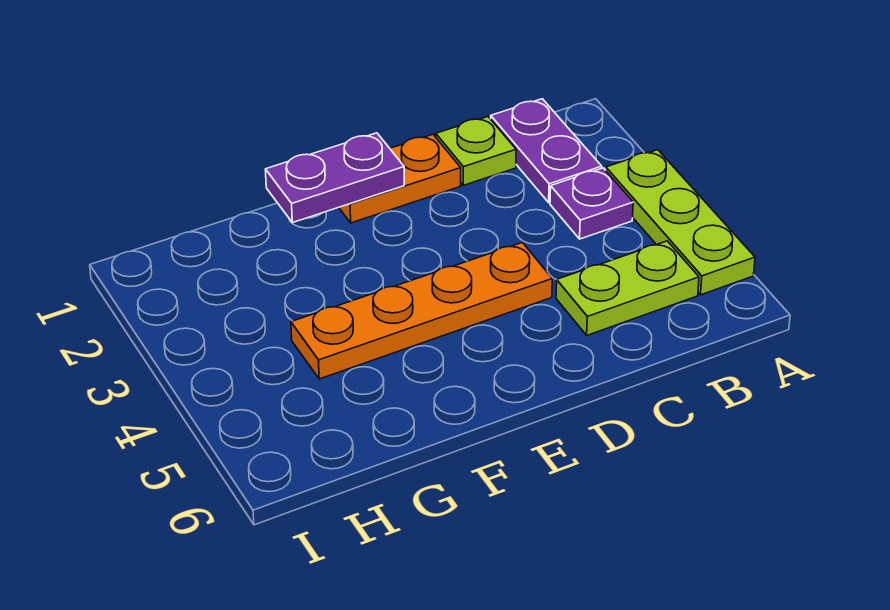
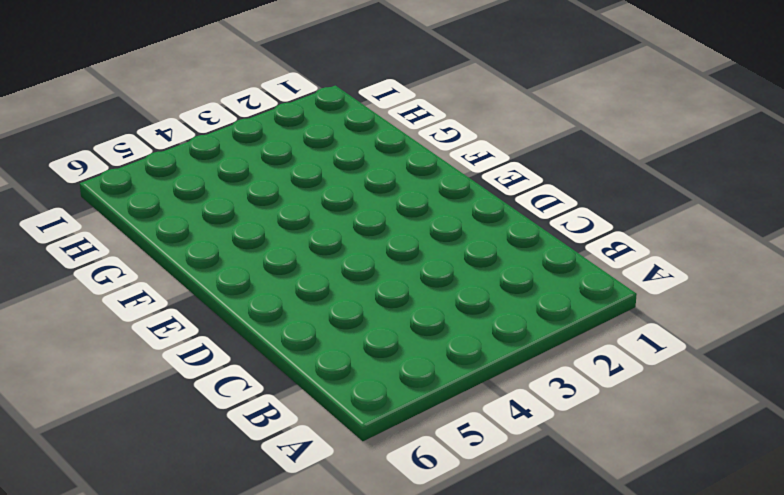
none -> lime 1x3 plate [606,150,755,295]
none -> purple 1x2 plate [491,99,602,202]

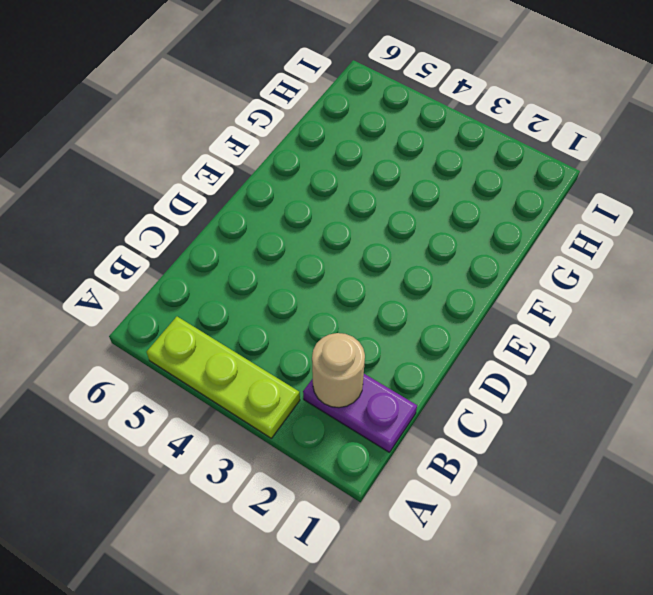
tan 1x1 round brick [312,333,365,408] -> none
none -> purple 1x1 plate [550,168,633,239]
none -> lime 1x2 plate [556,241,699,335]

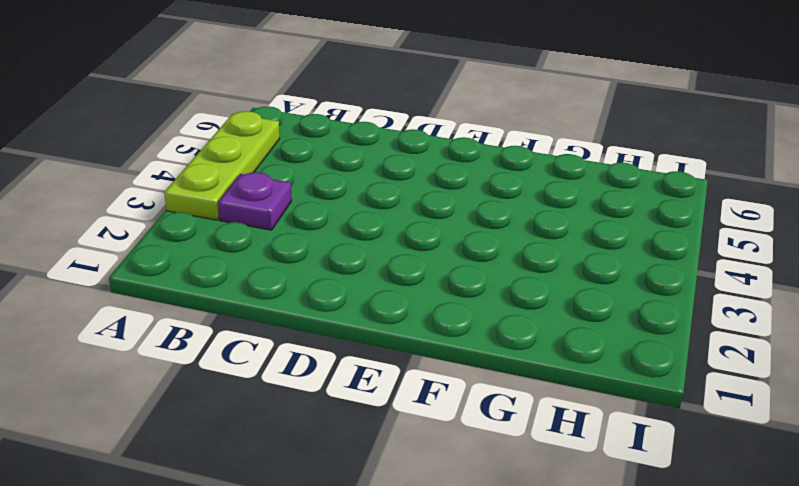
none -> purple 1x2 plate [491,99,602,202]
none -> lime 1x2 plate [556,241,699,335]

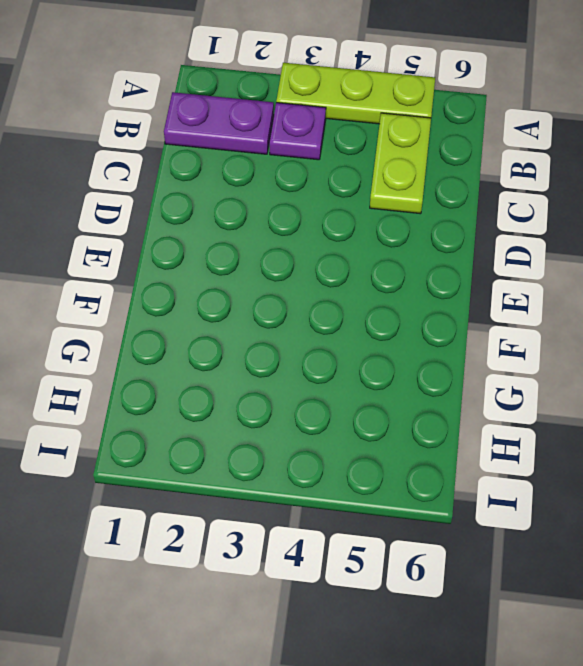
none -> lime 1x1 plate [436,117,516,185]
none -> orange 1x2 plate [339,134,461,223]

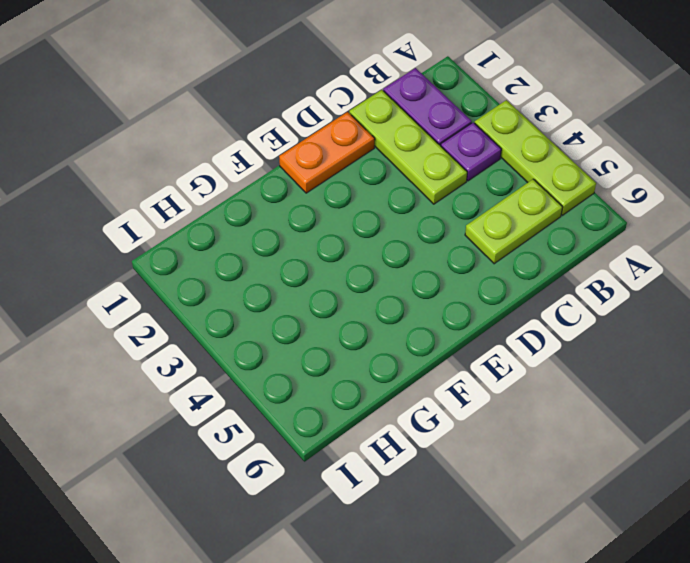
lime 1x3 plate [349,90,467,204] -> lime 1x1 plate [436,117,516,185]
none -> orange 1x4 plate [291,242,552,379]
none -> purple 1x2 plate [265,133,404,223]

